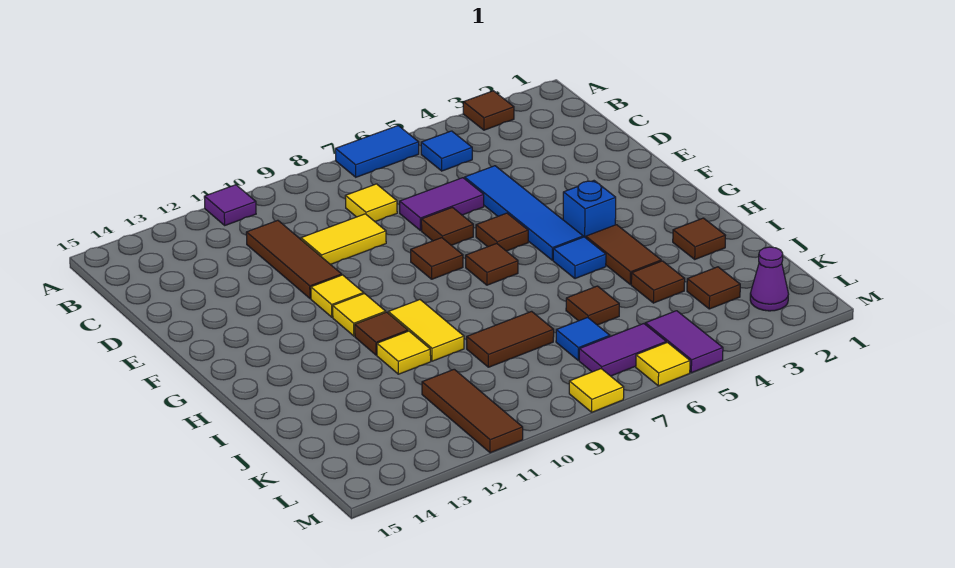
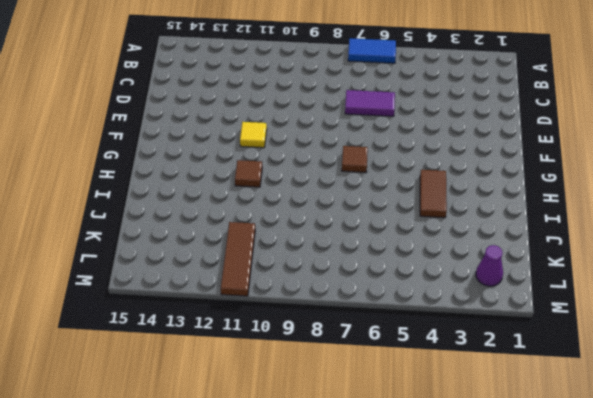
none -> brown 1x1 tile [463,91,514,130]
none -> purple 1x1 tile [204,185,256,225]
none -> blue 1x1 tile [421,131,472,171]
none -> yellow 1x1 tile [345,184,397,222]

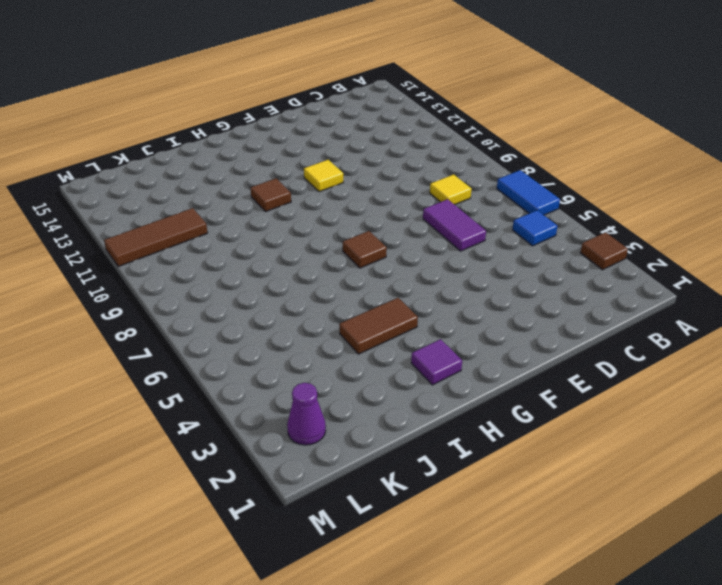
purple 1x1 tile [411,339,462,385] -> purple 1x1 tile moved to [204,185,256,225]
none -> brown 1x3 tile [246,220,342,299]
none -> blue 1x4 tile [465,166,583,260]
none -> yellow 1x2 tile [301,214,386,265]
none -> brown 1x1 tile [421,207,473,245]

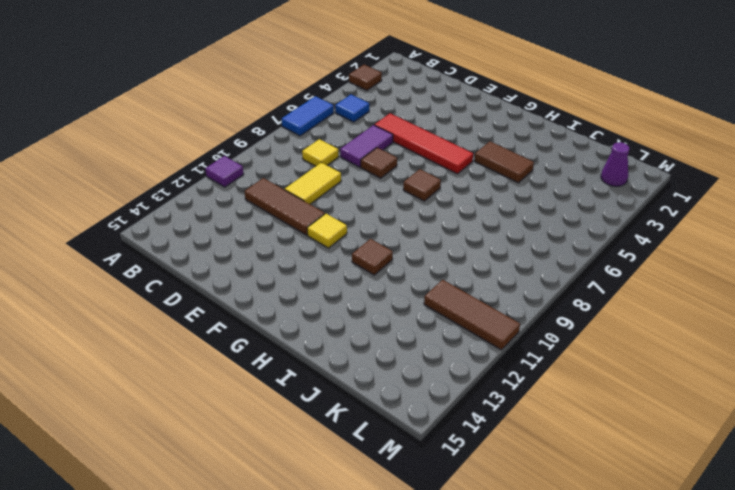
red 1x4 tile [375,113,473,174] -> blue 1x4 tile [465,166,583,260]
none -> brown 1x1 tile [476,213,528,251]
none -> brown 1x1 tile [411,238,463,279]
none -> blue 1x1 brick [563,181,616,238]
none -> yellow 1x1 tile [333,294,386,336]

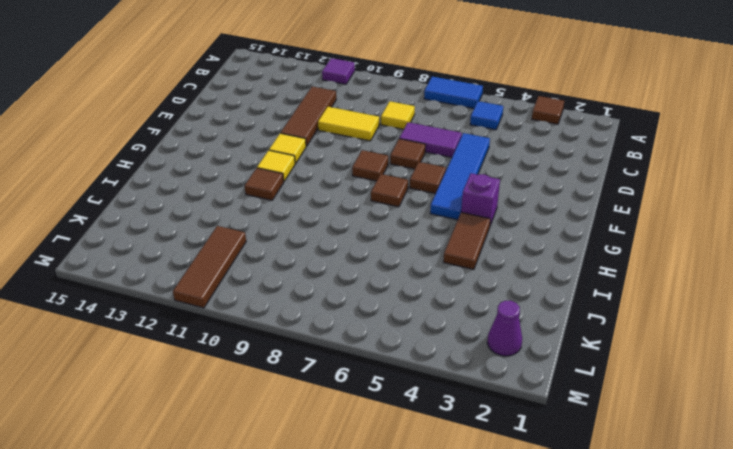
purple 1x1 brick [461,173,500,225] -> blue 1x1 brick [563,181,616,238]
none -> blue 1x1 tile [553,237,606,279]
none -> yellow 1x2 tile [388,300,464,361]
none -> brown 1x1 tile [673,218,725,259]
none -> yellow 1x1 tile [377,331,431,374]

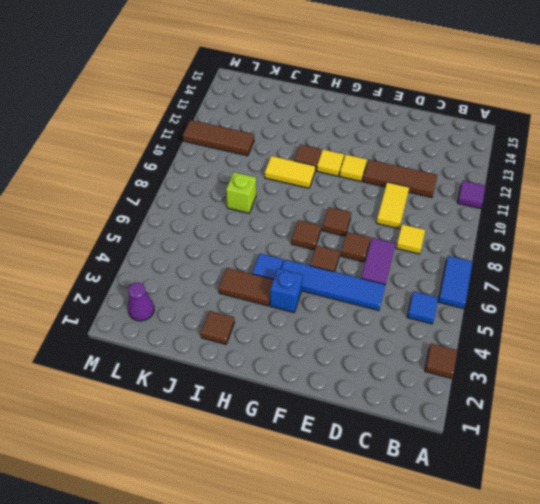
lime 1x1 brick [226,172,256,213] -> brown 1x2 tile [467,311,554,367]
none -> yellow 1x1 tile [377,331,431,374]
none -> brown 1x1 tile [631,261,685,303]
none -> brown 1x1 tile [566,286,619,325]
none -> brown 1x1 tile [687,267,740,309]

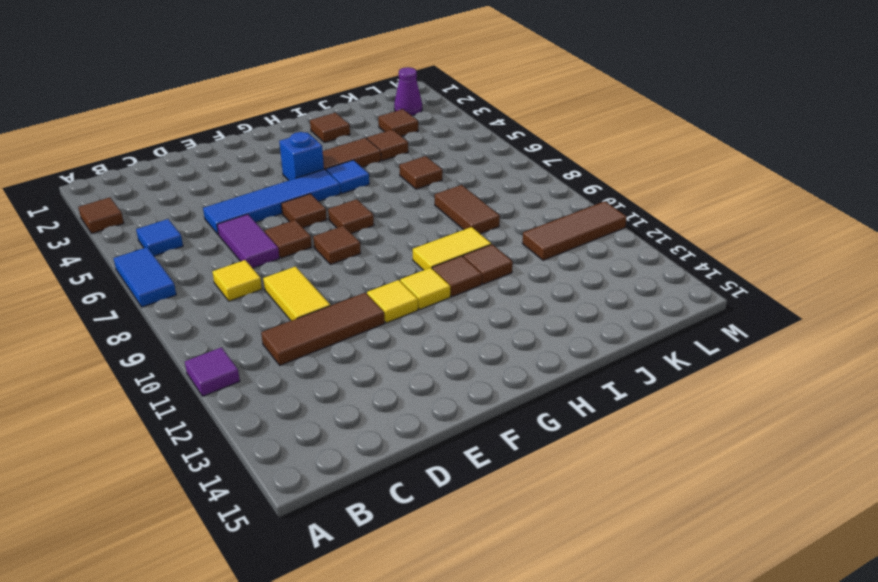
brown 1x1 tile [463,244,513,284] -> yellow 1x1 tile [377,331,431,374]
none -> blue 1x1 tile [556,317,610,360]
none -> purple 1x2 tile [645,311,723,373]
none -> purple 1x2 tile [579,324,666,376]
none -> yellow 1x1 tile [636,342,690,386]

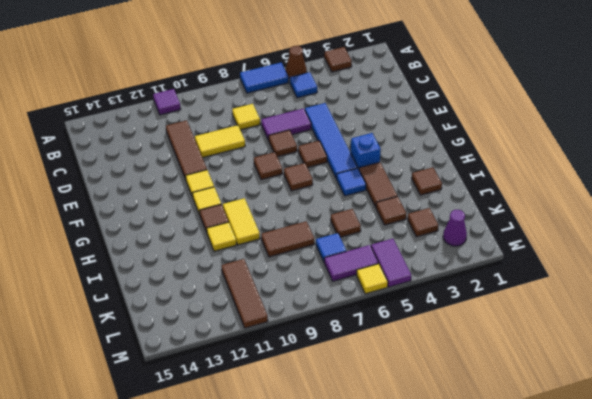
brown 1x1 cone [285,46,307,79] -> none
none -> yellow 1x1 tile [569,369,624,412]

